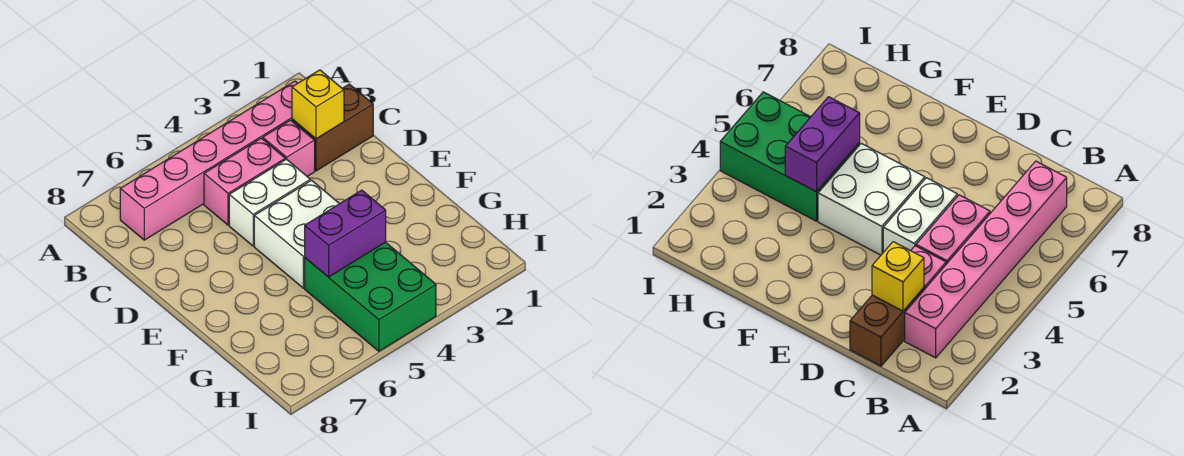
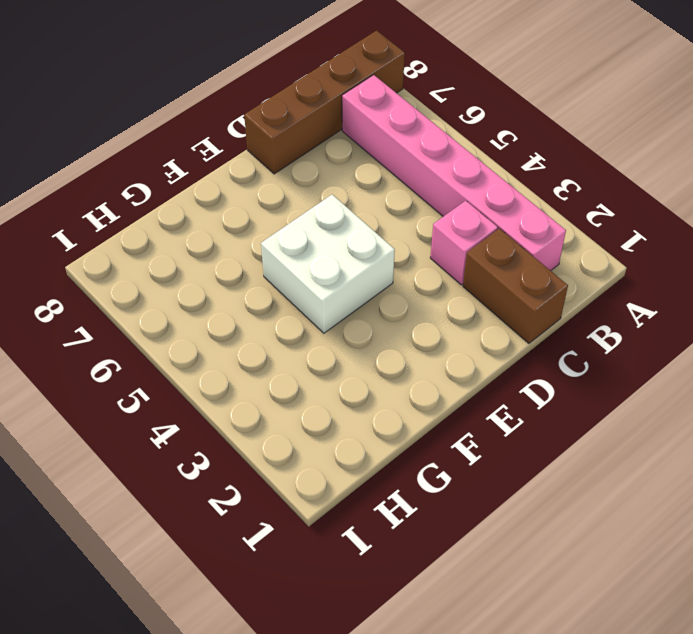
brown 1x4 brick [244,31,405,174] -> none
none -> pink 1x2 brick [204,138,285,225]
none -> white 1x2 brick [229,159,310,246]

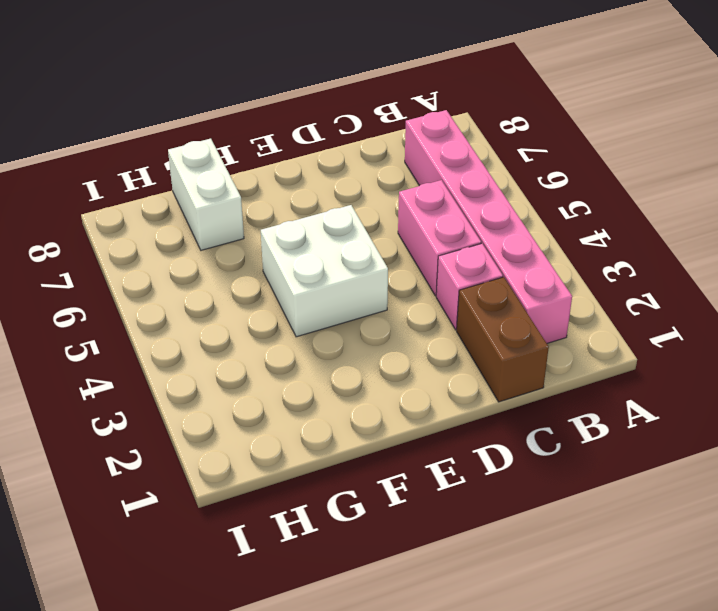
white 1x2 brick [168,139,244,250] -> white 1x2 brick moved to [229,159,310,246]
none -> green 2x3 brick [305,242,436,351]
none -> yellow 1x1 brick [292,70,344,139]

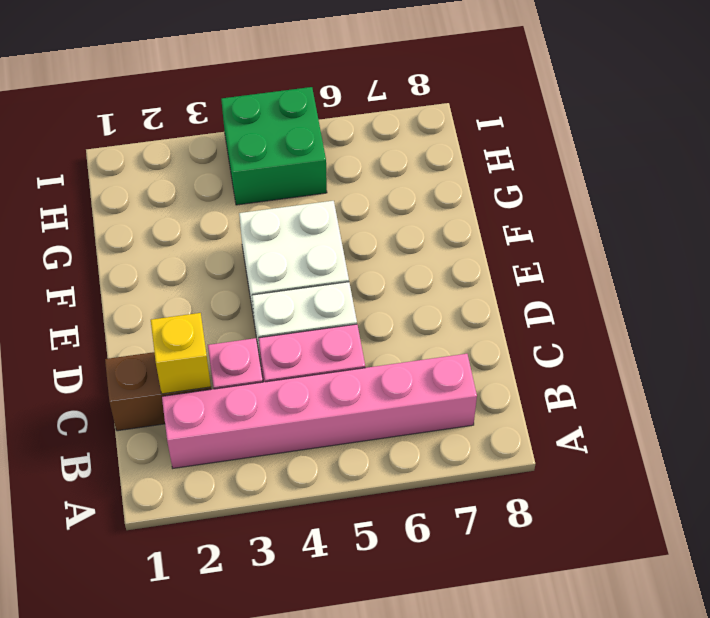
green 2x2 brick [221,87,327,205] -> green 2x3 brick [305,242,436,351]
none -> purple 1x2 brick [305,190,386,277]

